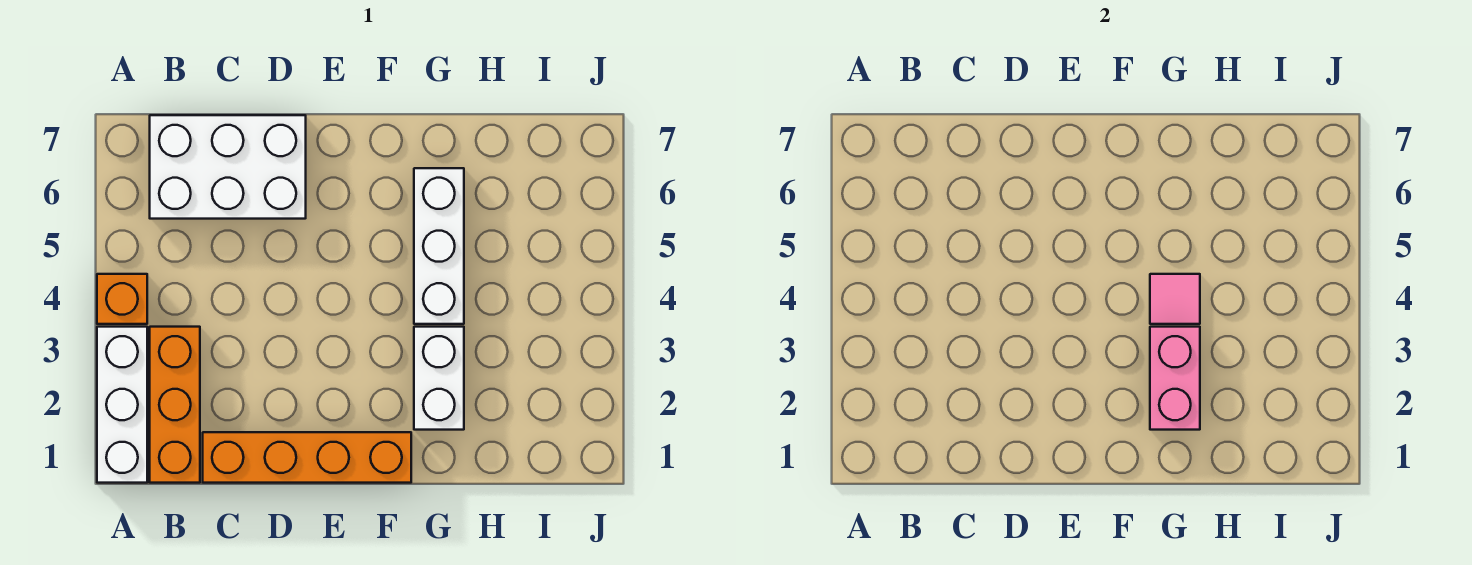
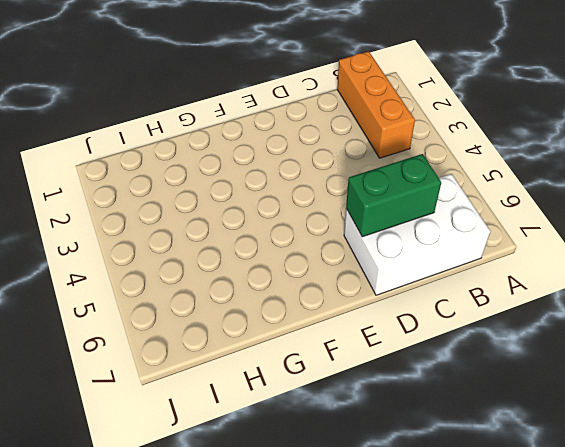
green 1x2 brick [346,154,441,237] -> none
none -> white 1x3 brick [97,327,147,483]
none -> orange 1x1 brick [97,274,147,324]

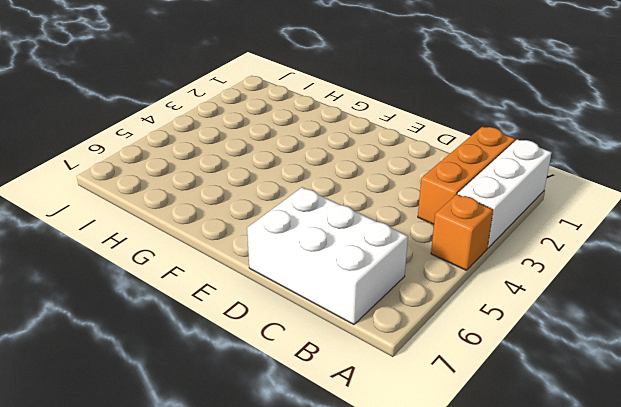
none -> orange 1x4 brick [203,432,411,483]
none -> white 1x2 brick [414,327,464,430]

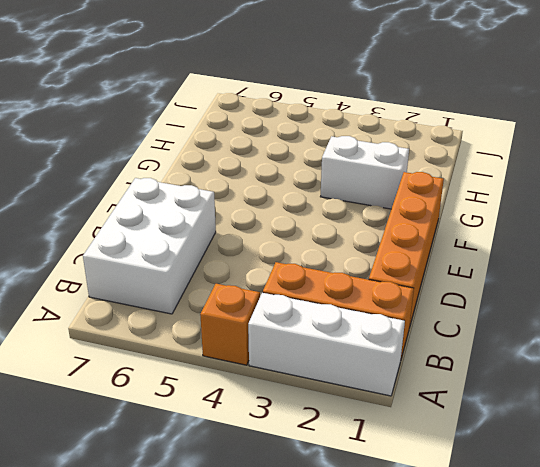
none -> white 1x3 brick [414,168,464,324]
none -> pink 1x2 brick [1150,327,1200,430]

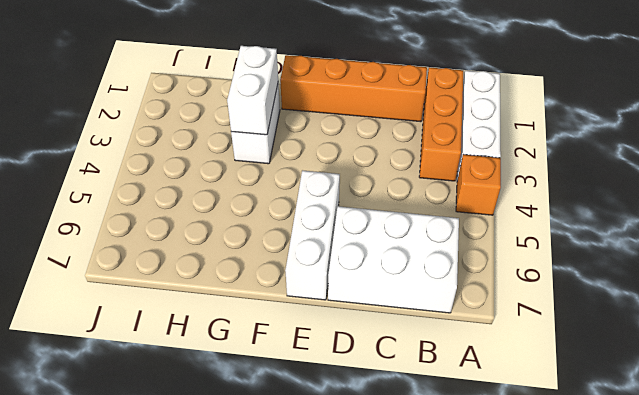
white 1x3 brick [285,170,340,300] -> white 1x3 brick moved to [414,168,464,324]
white 1x2 brick [227,46,278,135] -> pink 1x2 brick [1150,327,1200,430]
none -> pink 1x1 tile [1150,274,1200,324]

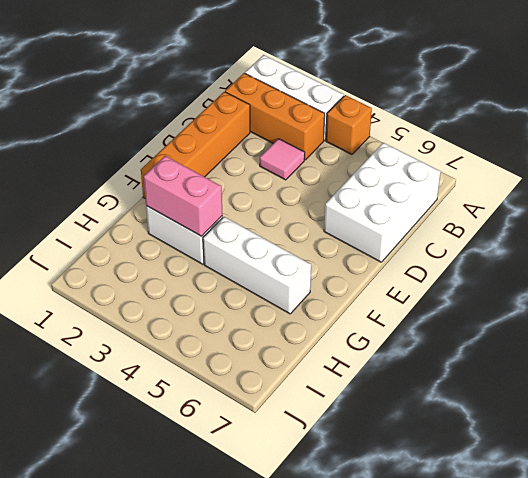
pink 1x1 tile [260,139,305,180] -> pink 1x1 tile moved to [1150,274,1200,324]

